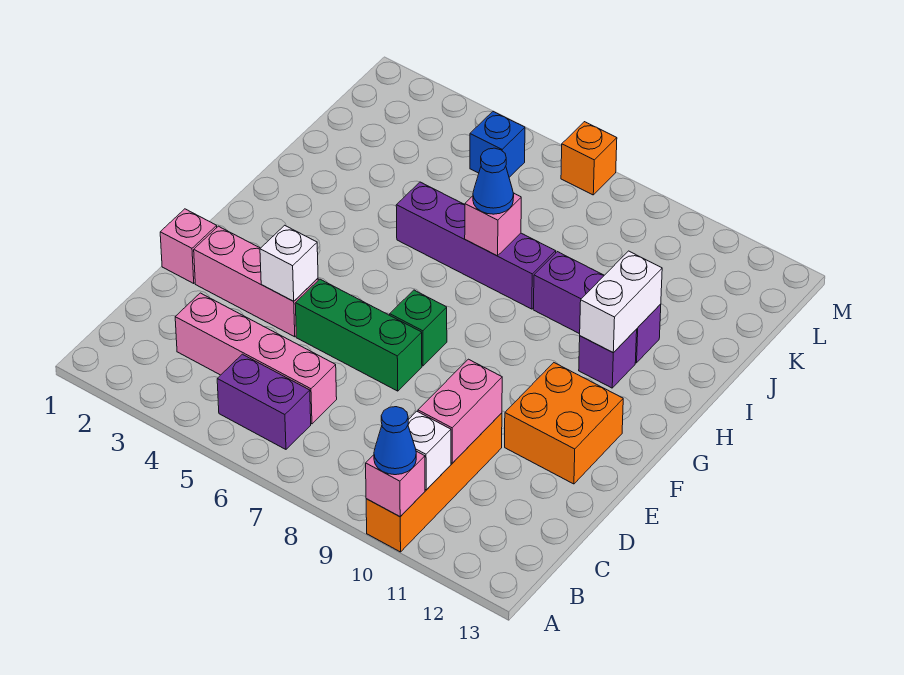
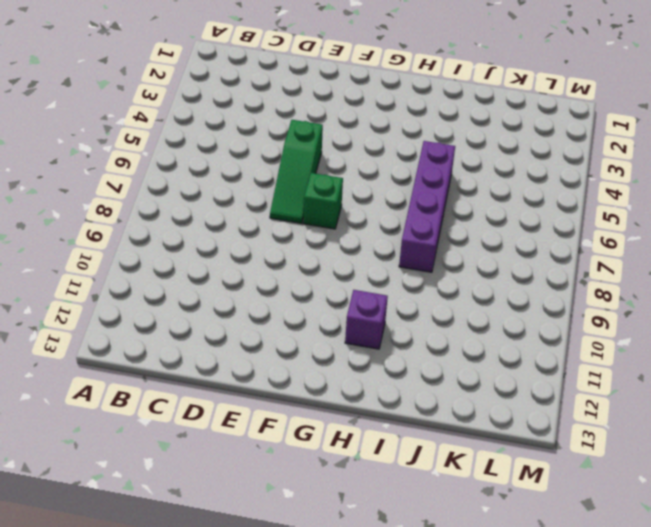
green 1x3 slope [270,120,323,224] -> green 1x3 brick [295,279,422,391]
none -> orange 1x4 brick [366,413,502,552]
none -> purple 1x2 brick [217,354,311,449]
none -> pink 1x4 brick [175,293,337,424]

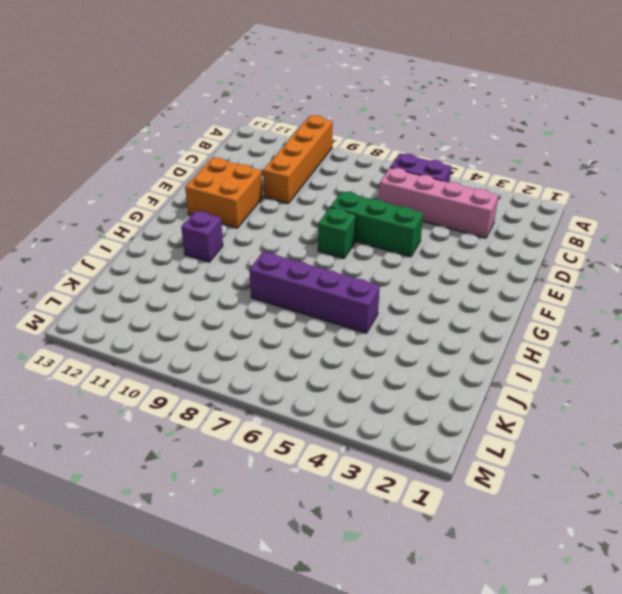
none -> pink 1x1 brick [160,209,217,283]
none -> pink 1x3 brick [194,226,318,337]
none -> purple 1x3 brick [533,252,661,363]

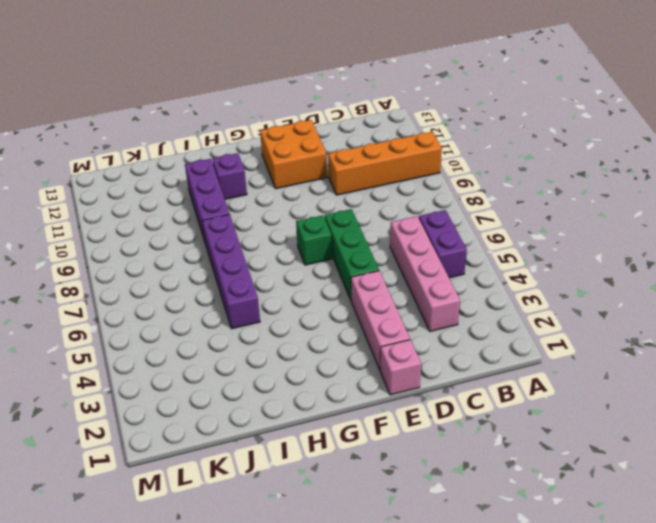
none -> blue 1x1 brick [470,111,525,177]
none -> orange 1x1 brick [561,122,617,195]
none -> pink 1x1 brick [366,451,425,517]

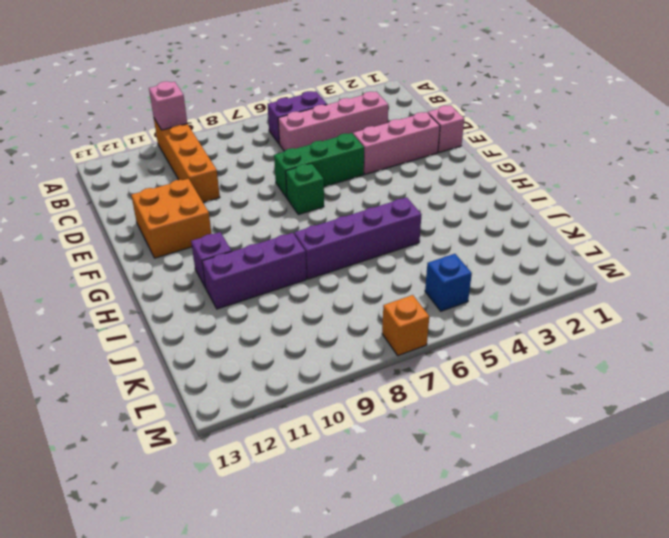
none -> white 1x1 brick [408,411,451,490]
none -> pink 1x2 brick [418,359,502,463]
none -> white 1x1 brick [260,225,318,301]

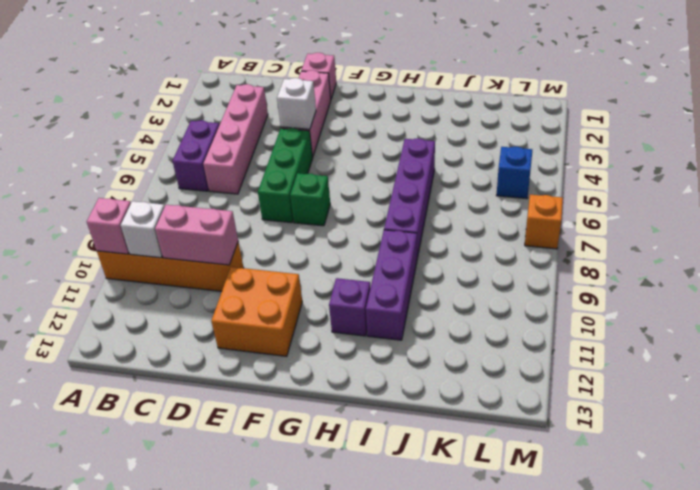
none -> white 1x2 brick [580,251,662,353]
none -> pink 1x1 brick [465,193,521,256]
none -> blue 1x1 cone [374,407,416,475]

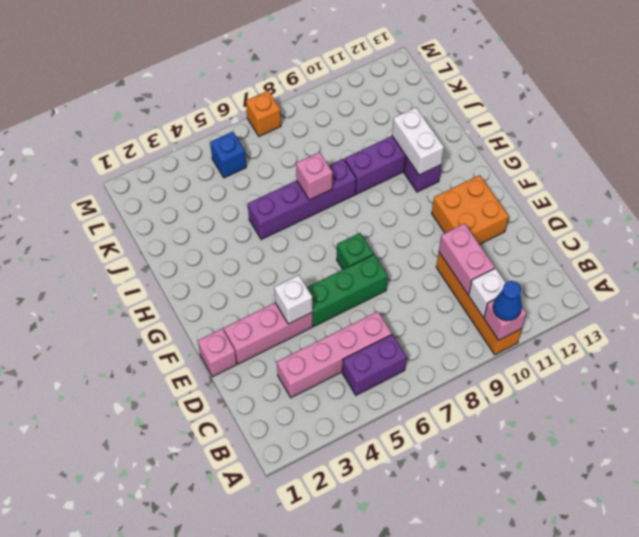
none -> blue 1x1 cone [473,148,514,214]

